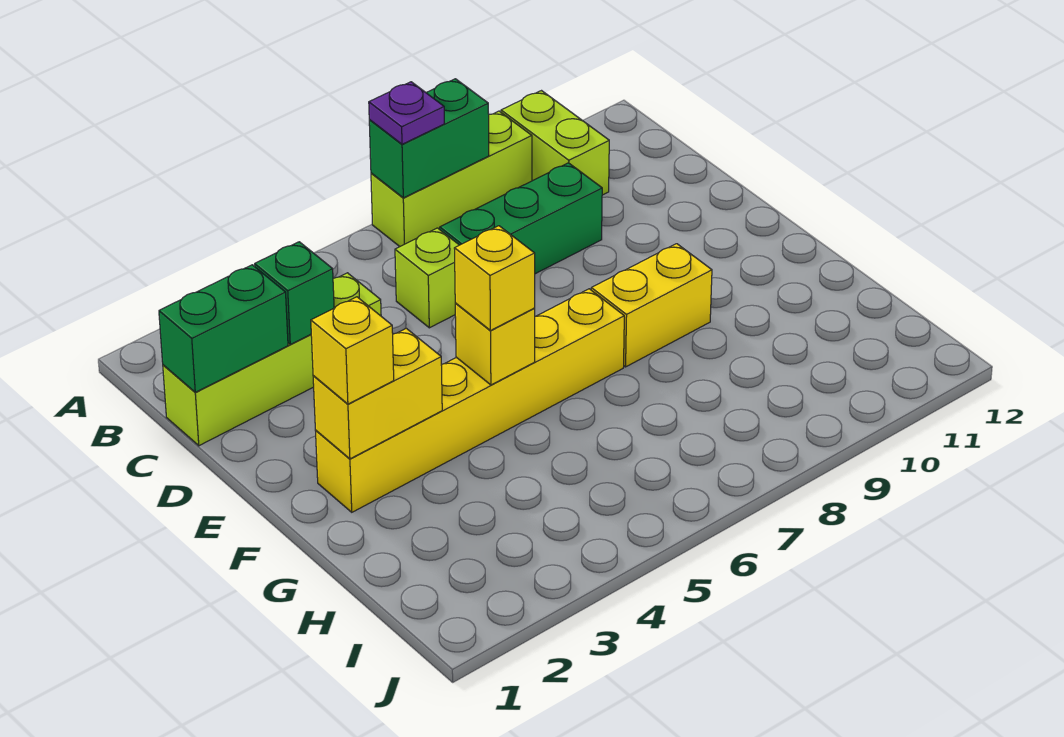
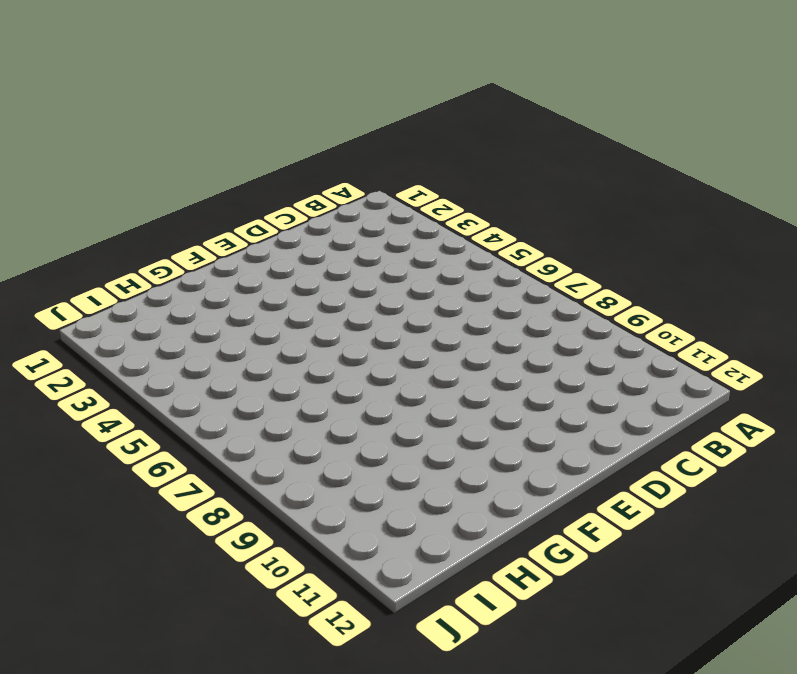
none -> lime 1x3 brick [371,111,532,246]
none -> lime 1x2 brick [501,91,609,195]
none -> lime 1x4 brick [163,273,381,446]

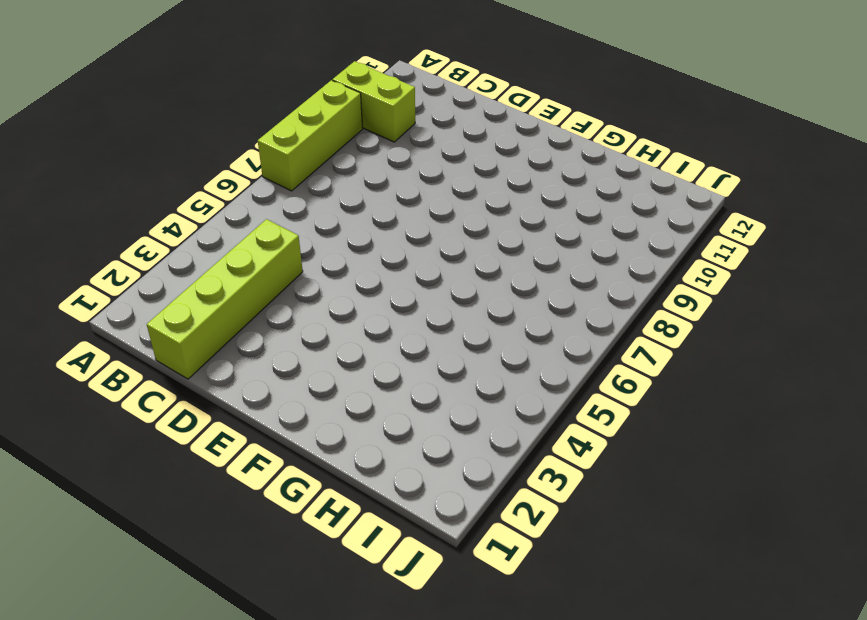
none -> lime 1x1 brick [395,228,459,328]
none -> green 1x3 brick [440,163,602,274]
none -> yellow 1x6 brick [316,289,624,512]

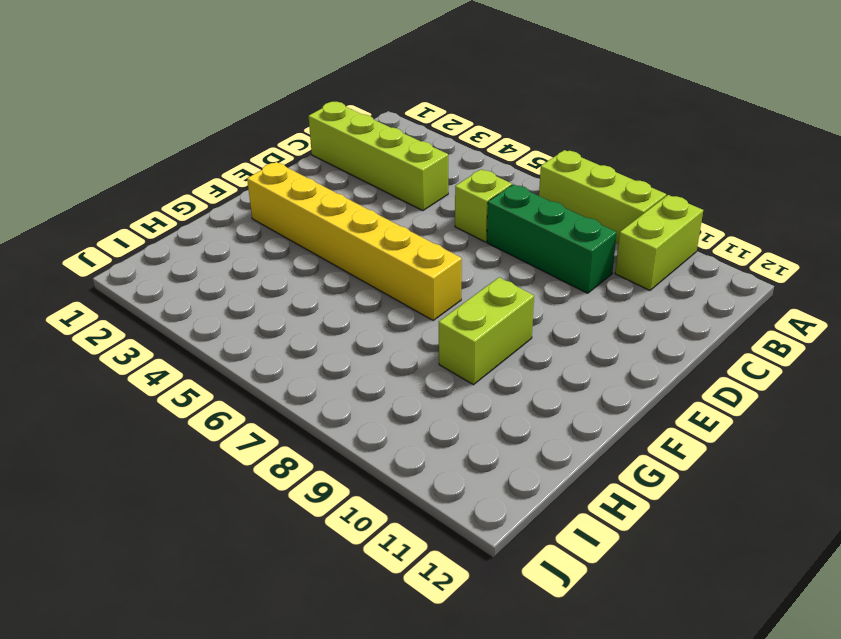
lime 1x2 brick [439,277,534,385] -> yellow 1x2 brick [591,244,712,367]
none -> green 1x2 brick [369,79,489,198]
none -> green 1x2 brick [159,265,288,392]
none -> green 1x1 brick [255,242,334,344]

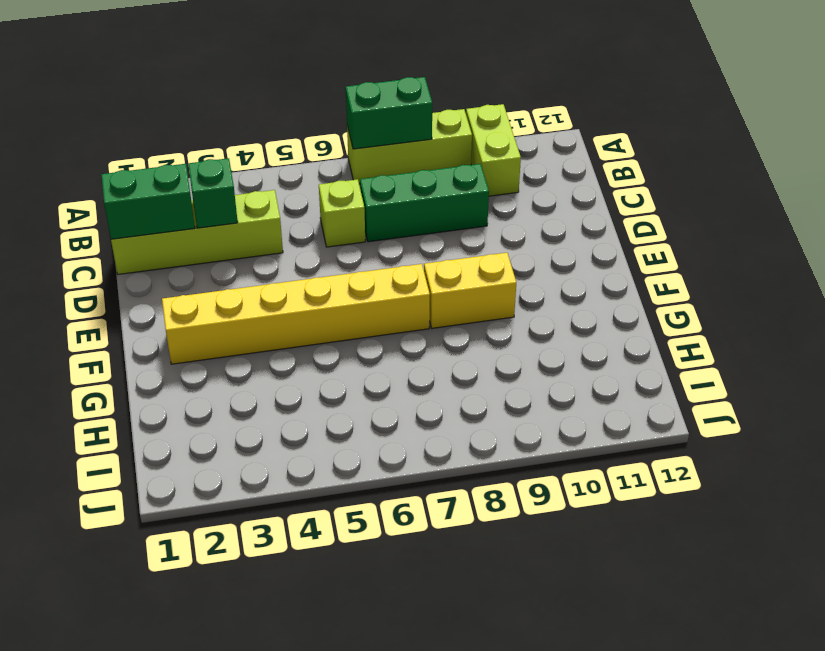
none -> yellow 1x2 brick [313,328,442,459]
none -> yellow 1x1 brick [455,303,535,385]
none -> purple 1x1 plate [369,82,444,144]

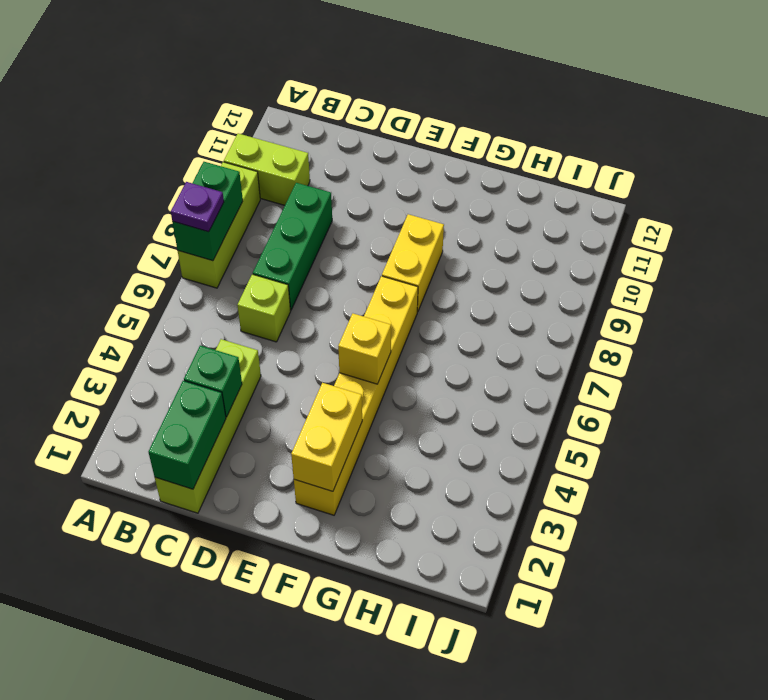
none -> yellow 1x1 brick [311,297,394,404]
none -> yellow 1x1 brick [454,226,535,331]

